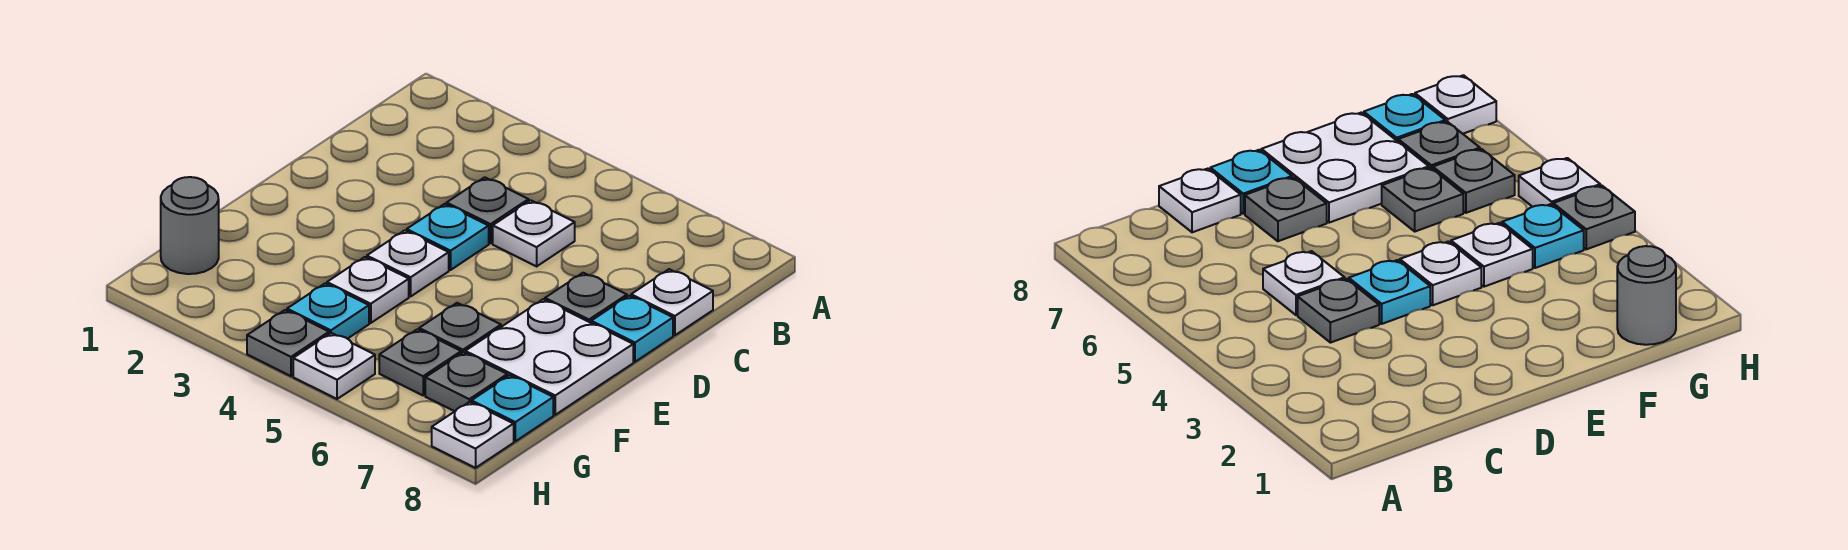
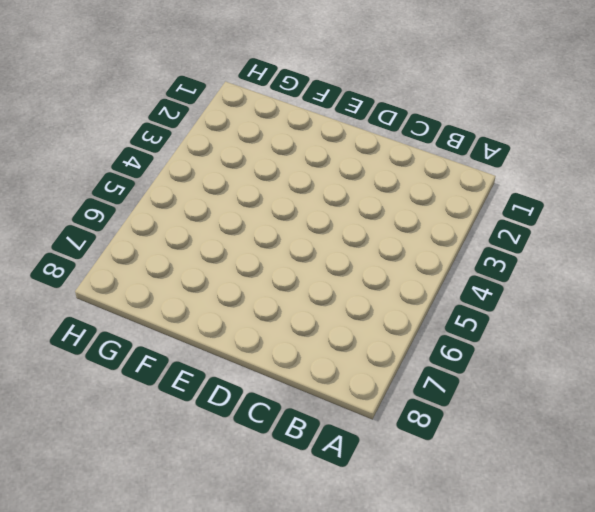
none -> grey 1x1 plate [447,177,529,243]
none -> white 1x1 plate [493,200,575,266]
none -> white 1x1 plate [631,269,713,335]

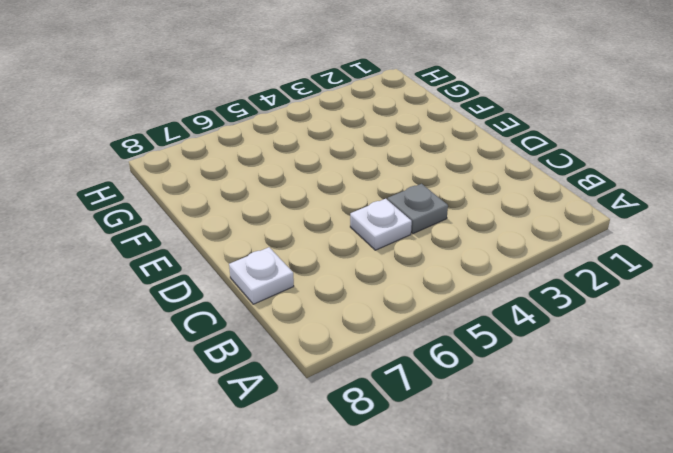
none -> cyan 1x1 plate [407,204,489,270]
none -> grey 1x1 plate [545,273,627,323]
none -> cyan 1x1 plate [591,296,673,362]

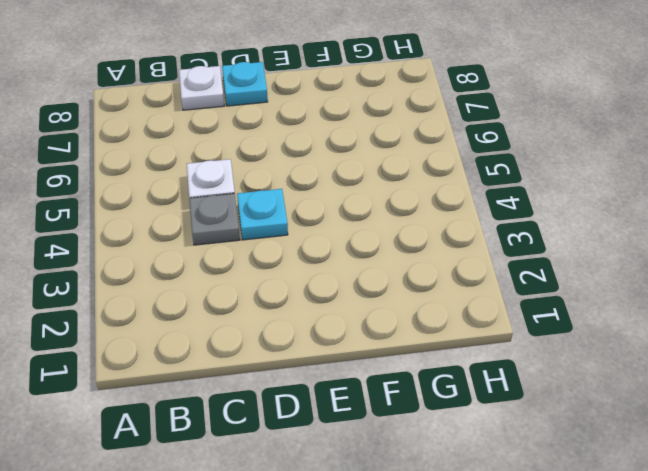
none -> grey 1x1 plate [545,273,627,323]
none -> white 1x1 plate [367,230,449,296]
none -> white 2x2 plate [465,299,633,415]

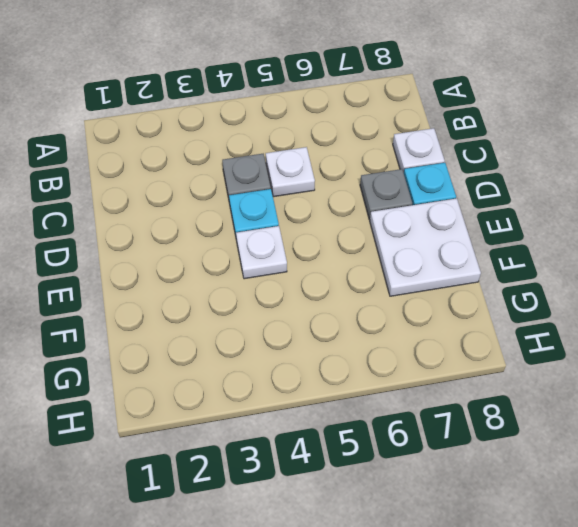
none -> white 1x1 plate [327,257,409,323]
none -> grey 1x1 plate [419,303,501,353]
none -> grey 1x1 round brick [161,177,219,274]

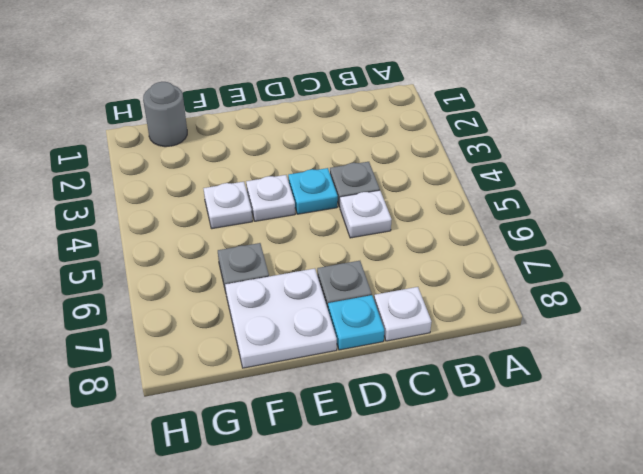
none -> cyan 1x1 plate [287,284,369,339]
none -> grey 1x1 plate [379,329,461,395]
none -> grey 1x1 plate [425,352,507,411]

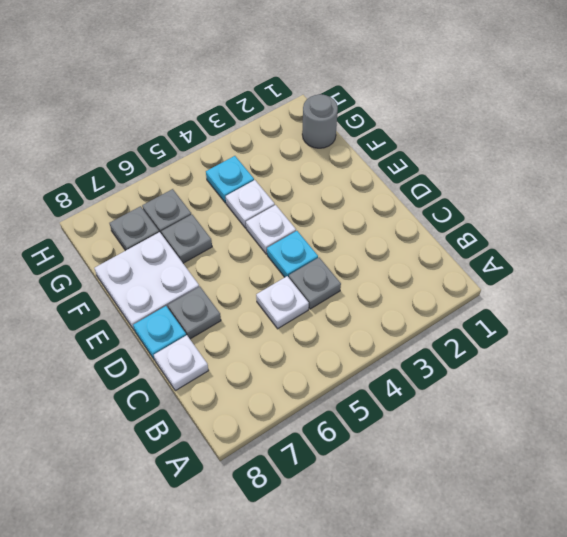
none -> cyan 1x1 plate [472,375,553,441]
none -> grey 1x1 plate [247,310,329,376]
none -> white 1x1 plate [293,333,375,399]

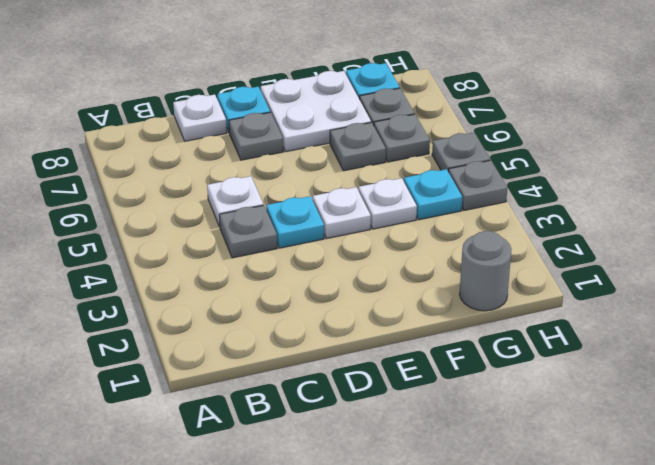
grey 1x1 plate [432,133,490,172] -> white 1x1 plate [293,333,375,399]
none -> white 1x1 plate [432,402,514,468]

